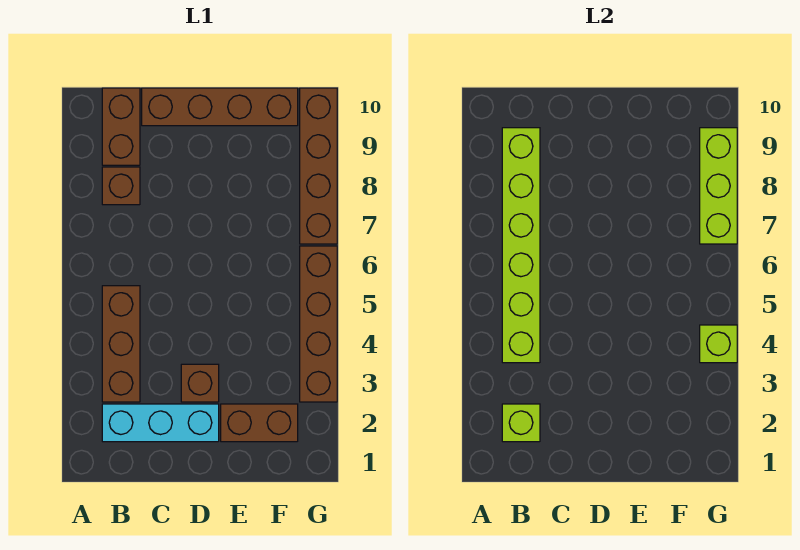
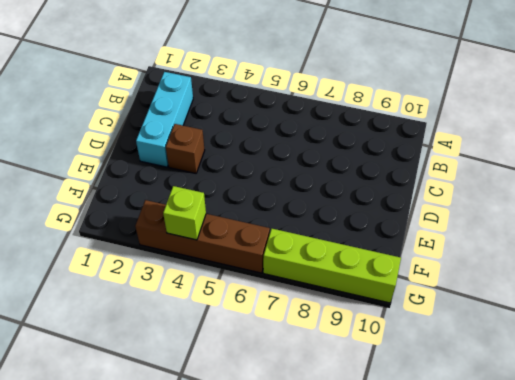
lime 1x4 brick [263,229,401,303] -> brown 1x4 brick [300,88,337,244]
none -> brown 1x3 brick [102,286,140,402]
none -> brown 1x1 brick [102,167,140,205]
none -> brown 1x2 brick [102,88,140,165]

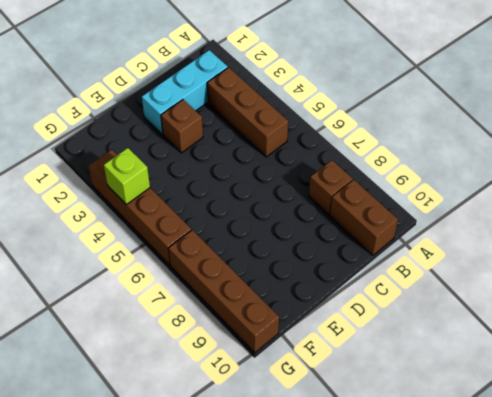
none -> brown 1x4 brick [142,88,298,126]
none -> brown 1x2 brick [221,404,298,442]
none -> lime 1x1 brick [502,404,540,442]

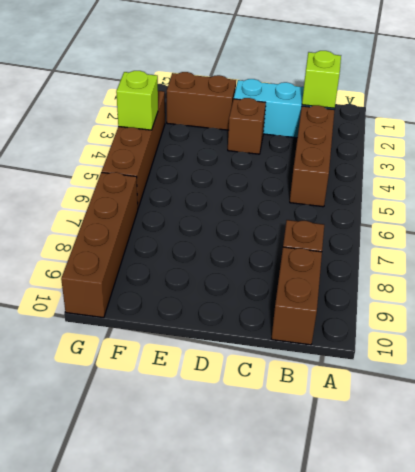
none -> brown 1x4 brick [142,88,298,126]
none -> lime 1x6 brick [502,128,540,363]
none -> lime 1x3 brick [700,128,737,244]

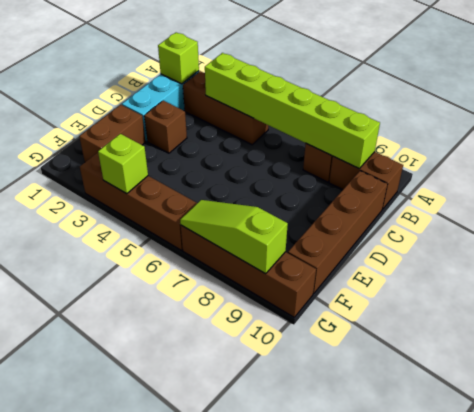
lime 1x3 slope [180,200,288,274] -> lime 1x3 brick [700,128,737,244]

